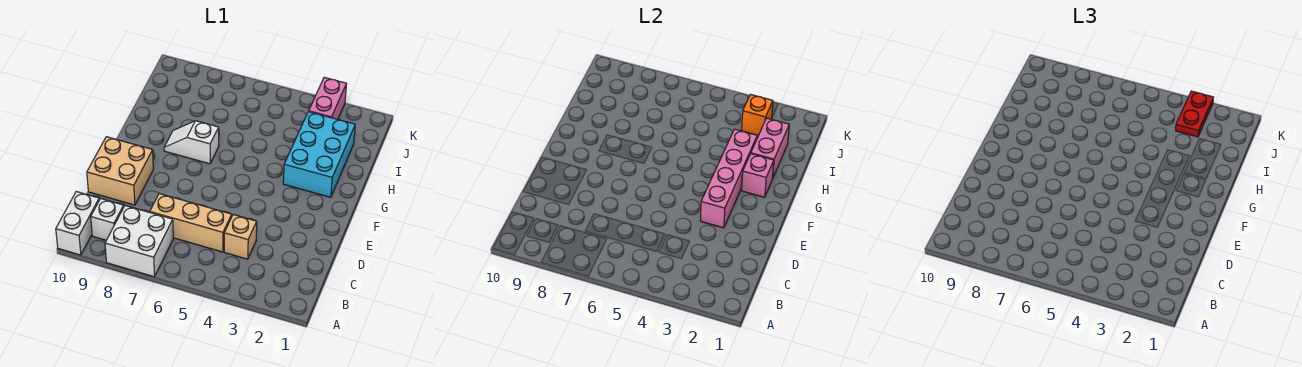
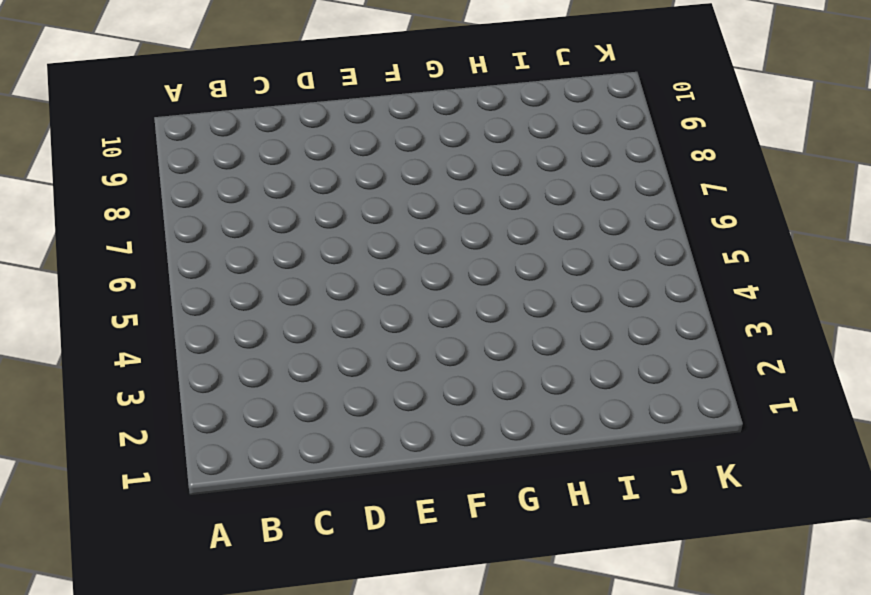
none -> white 2x2 brick [105,206,173,277]
none -> white 1x2 brick [56,192,99,255]
none -> white 1x1 brick [91,198,124,240]

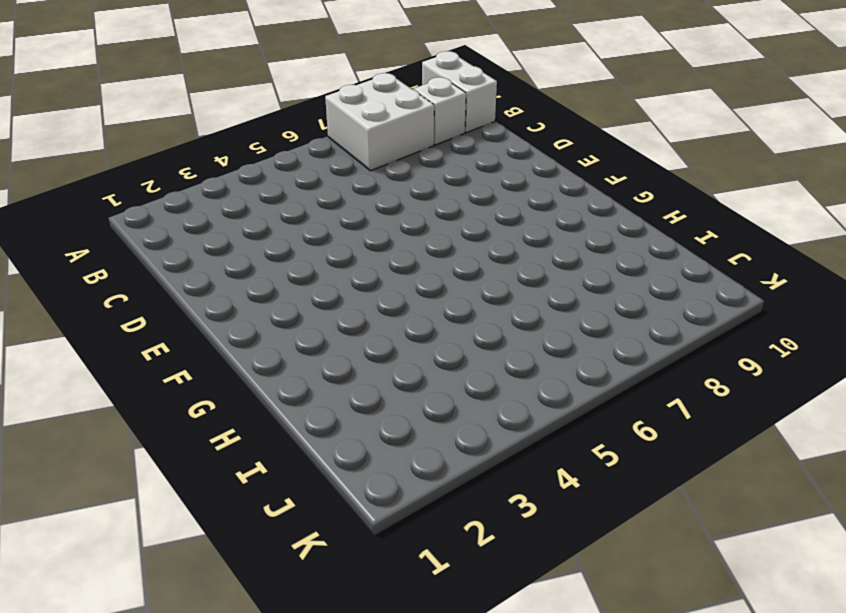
none -> tan 1x1 brick [224,215,257,259]
none -> tan 1x3 brick [150,194,232,252]
none -> tan 2x2 brick [87,137,153,205]

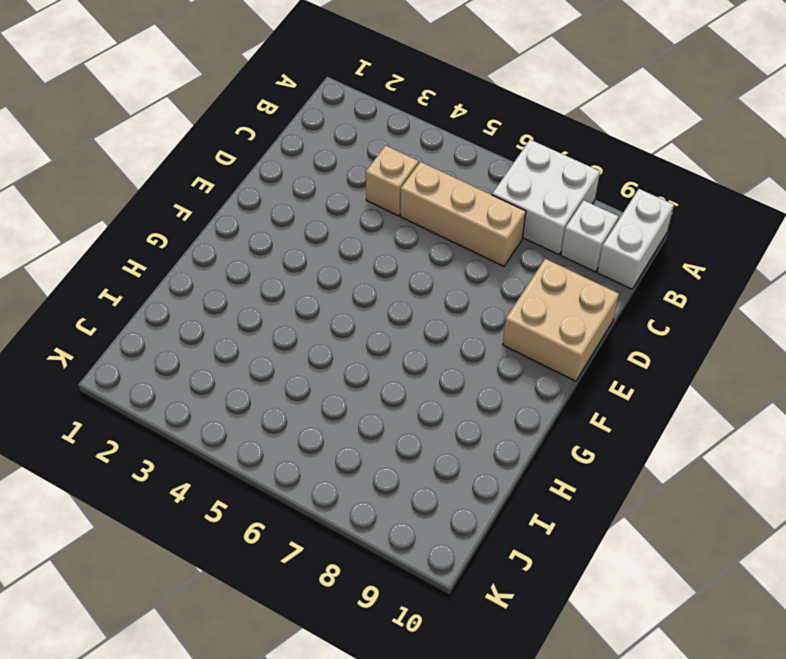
none -> cyan 2x3 brick [283,112,355,197]
none -> white 1x2 slope [164,121,219,164]
none -> pink 1x2 brick [309,77,346,119]

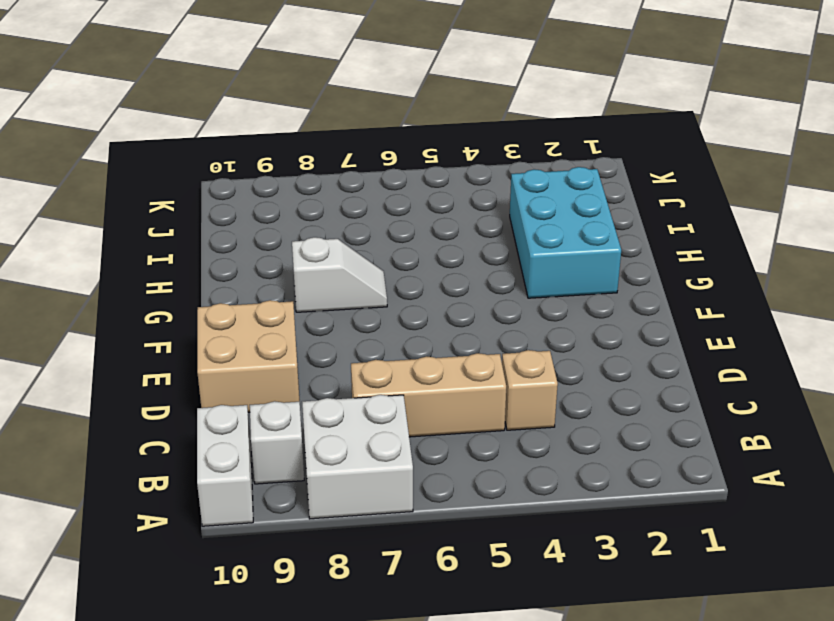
white 1x2 slope [292,237,387,312] -> white 1x2 slope turned to [164,121,219,164]
none -> pink 1x2 brick [309,77,346,119]
none -> pink 1x4 brick [701,129,757,228]
none -> pink 1x1 brick [741,154,774,197]

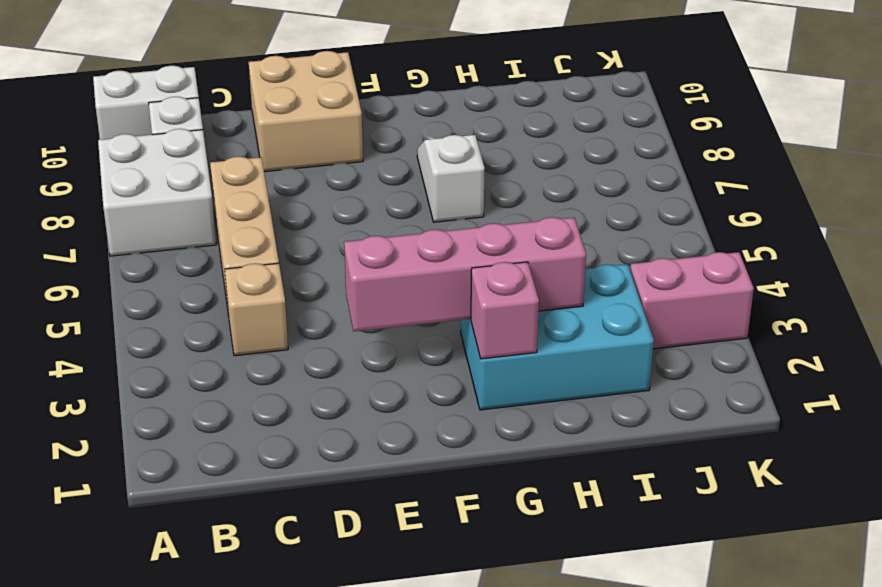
none -> pink 1x2 brick [751,118,789,179]
none -> orange 1x1 brick [742,94,773,135]
none -> red 1x2 plate [1176,91,1213,137]

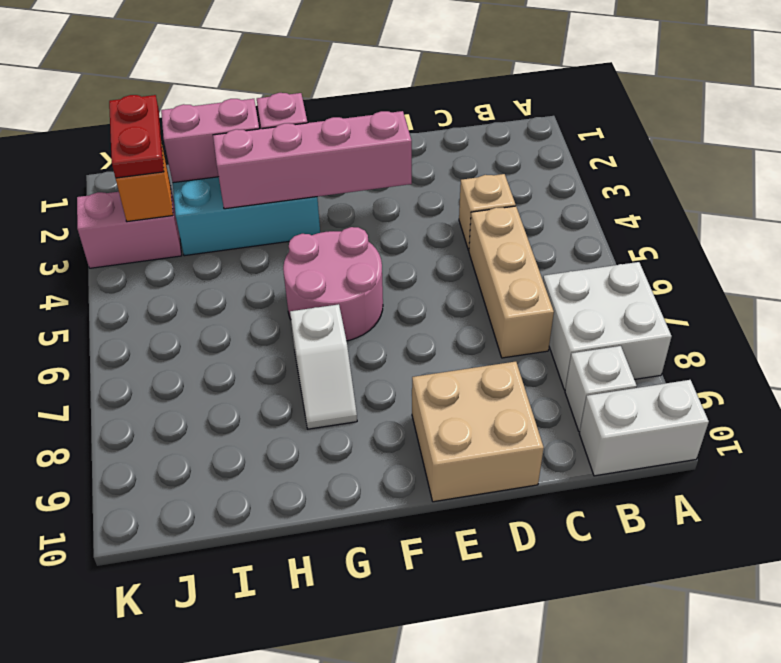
pink 2x2 round brick [283,227,383,341] -> none
red 1x2 plate [109,95,164,178] -> red 1x2 plate turned to [1176,91,1213,137]

